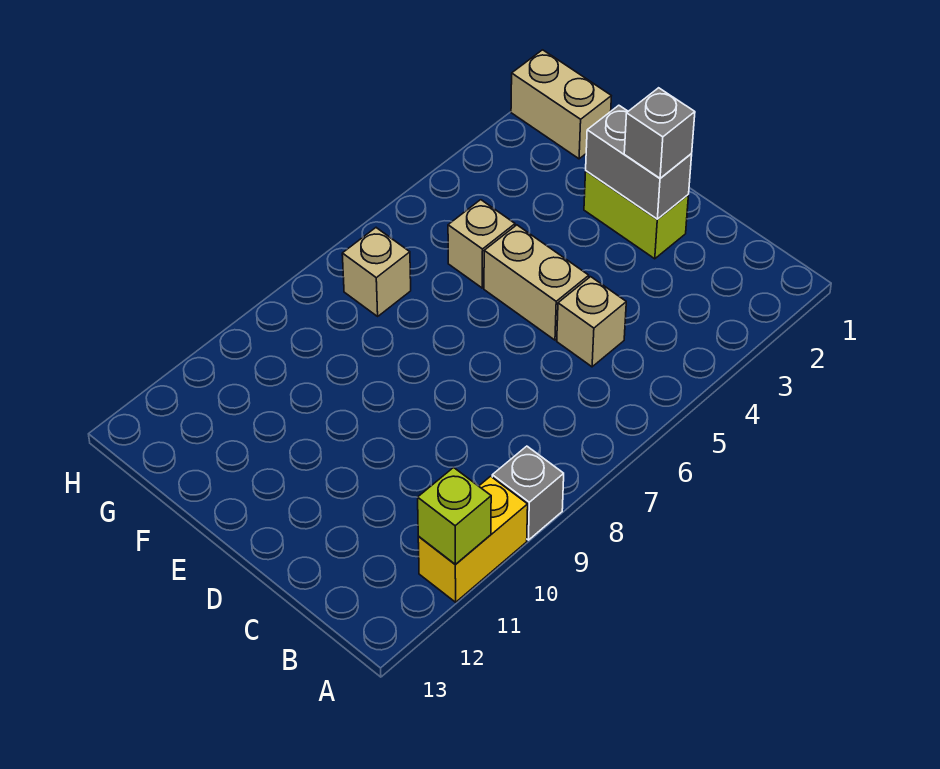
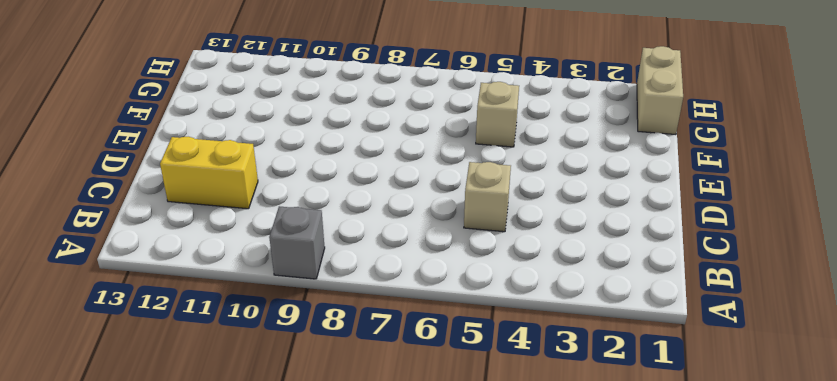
yellow 1x2 brick [160,137,258,209] -> yellow 1x2 brick moved to [418,476,528,602]
none -> lime 1x2 brick [584,171,689,259]
none -> tan 1x2 brick [484,225,589,340]

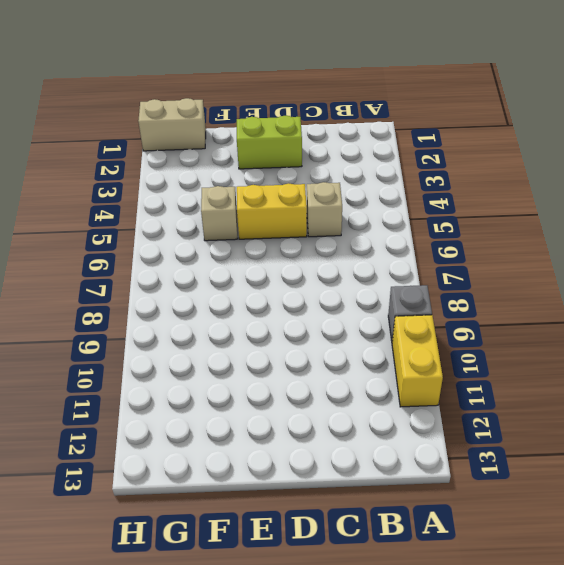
yellow 1x2 brick [237,183,307,239] -> tan 1x2 brick [484,225,589,340]
none -> tan 1x1 brick [342,228,411,316]
none -> lime 1x1 brick [418,467,491,565]

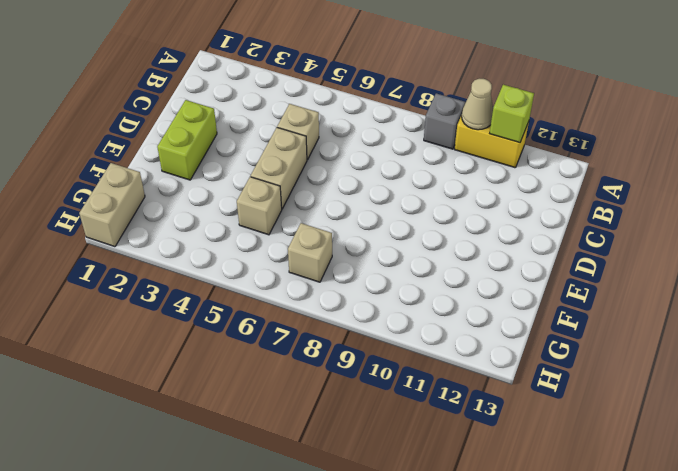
tan 1x1 cone [462,79,493,130] -> none
none -> grey 1x2 brick [586,105,692,219]
none -> grey 1x1 brick [624,88,695,178]

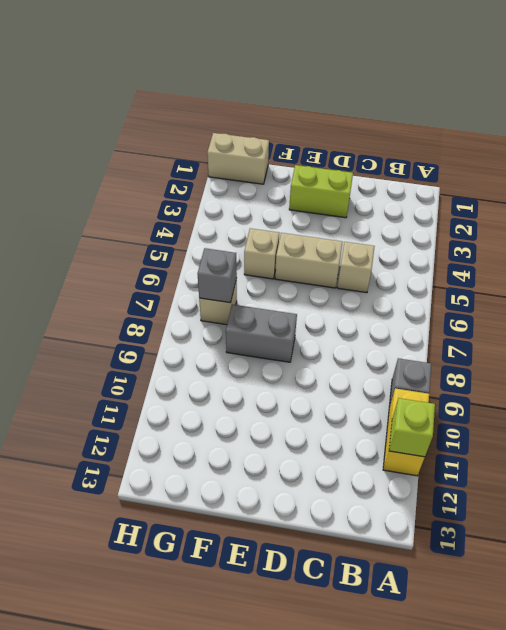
grey 1x2 brick [226,304,297,362] -> grey 1x2 brick moved to [586,105,692,219]
grey 1x1 brick [198,248,237,303] -> grey 1x1 brick moved to [624,88,695,178]

